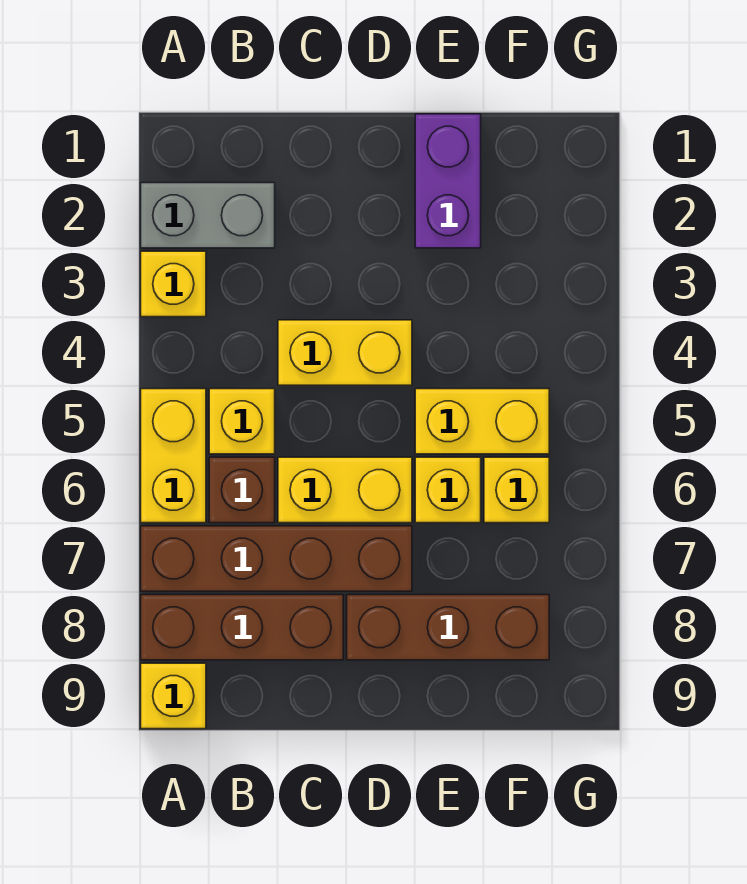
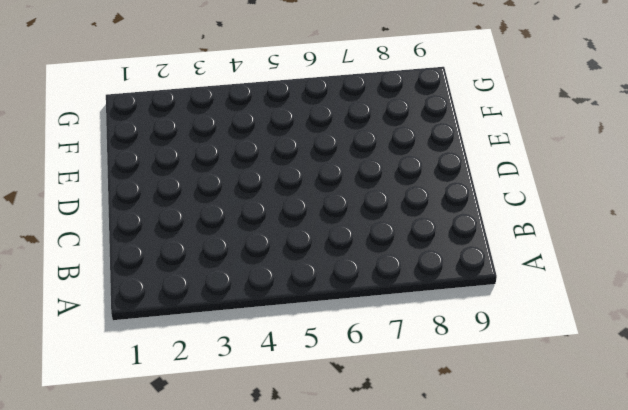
none -> grey 1x2 brick [141,183,275,248]
none -> yellow 1x1 brick [141,251,206,317]
none -> yellow 1x2 brick [141,389,206,523]

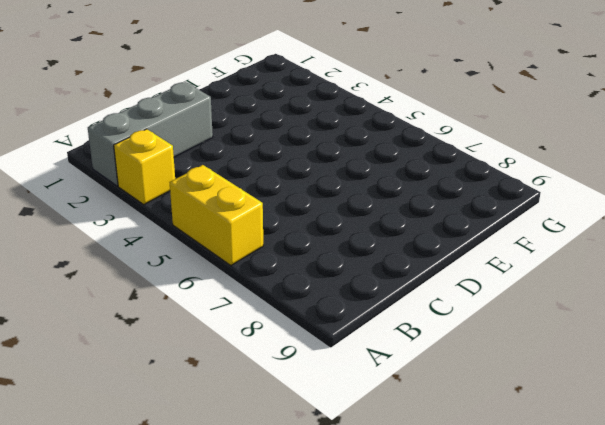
grey 1x3 brick [88,82,213,186] -> grey 1x2 brick [141,183,275,248]
none -> brown 1x4 brick [141,526,412,591]
none -> brown 1x3 brick [141,595,343,660]
none -> yellow 1x1 brick [141,663,206,729]

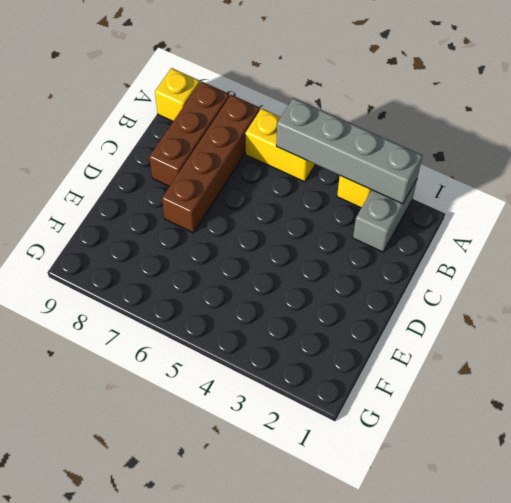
grey 1x4 brick [276,98,422,204] -> none
none -> yellow 1x1 brick [209,389,275,454]
none -> brown 1x1 brick [209,457,275,523]
none -> yellow 1x2 brick [278,320,412,385]

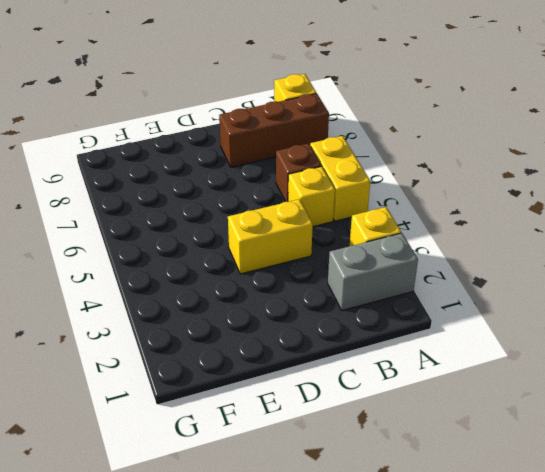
none -> brown 1x4 brick [141,526,412,591]
none -> yellow 1x2 brick [278,457,412,523]
none -> brown 1x3 brick [347,595,549,660]

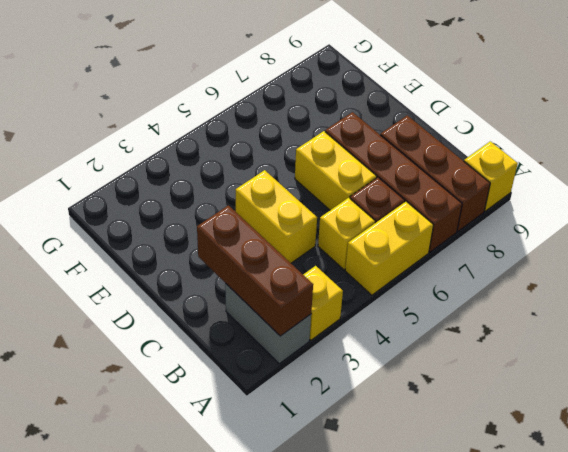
brown 1x3 brick [197,205,313,336] -> brown 1x3 brick moved to [347,595,549,660]
none -> purple 1x2 brick [415,114,481,248]
none -> yellow 1x2 brick [415,389,549,454]
none -> yellow 1x1 brick [415,457,481,523]

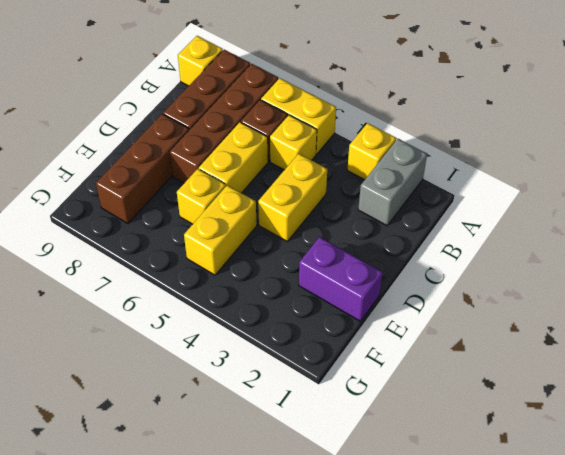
none -> yellow 1x1 brick [484,457,549,523]

